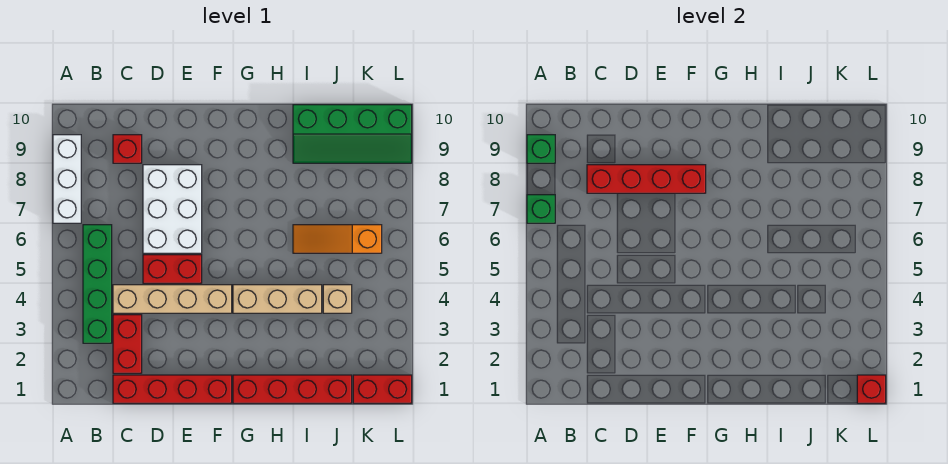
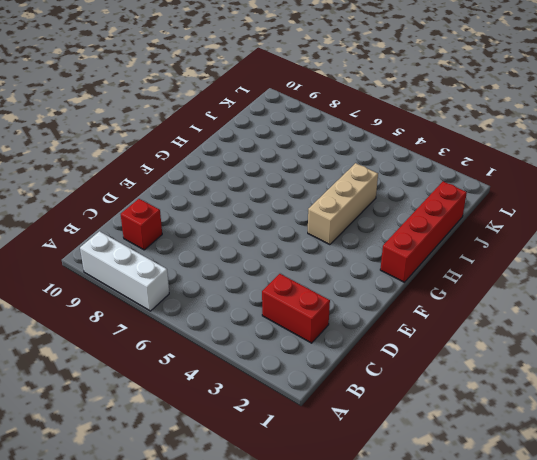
none -> green 1x4 brick [83,225,112,343]
none -> red 1x4 brick [113,375,232,403]
none -> tan 1x4 brick [113,285,232,313]

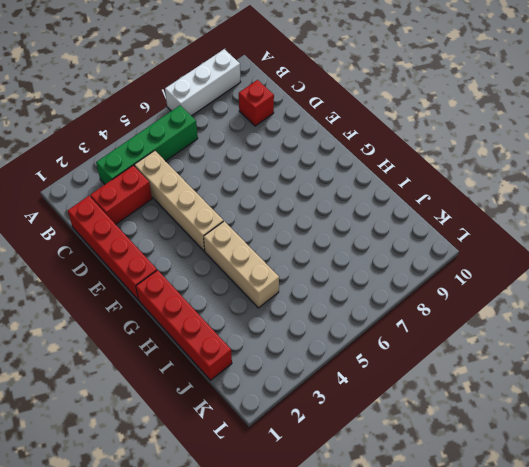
none -> red 1x2 brick [143,255,202,283]
none -> white 2x3 brick [143,165,202,253]
none -> orange 1x3 slope [293,225,382,253]

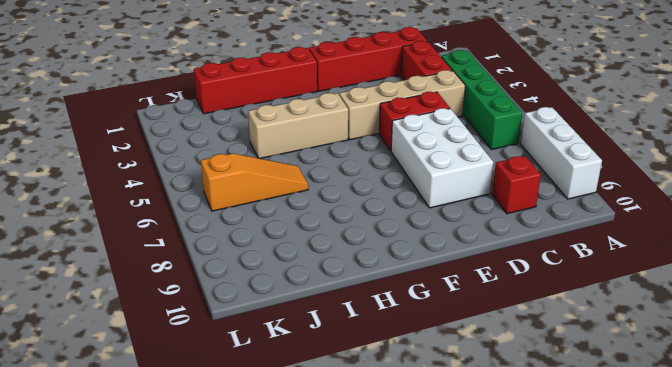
none -> green 2x4 slope [293,105,412,163]
none -> tan 1x1 brick [323,285,352,313]
none -> red 1x2 brick [353,375,412,403]

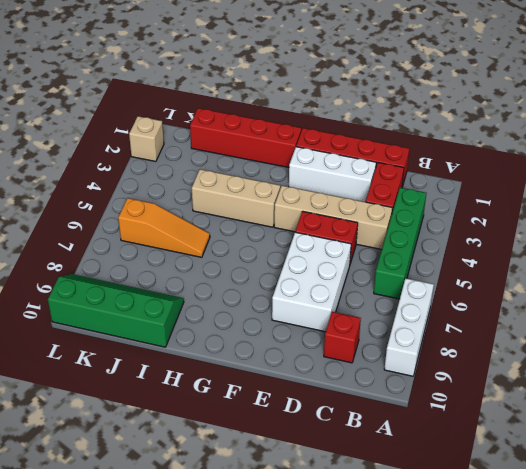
white 1x3 brick [289,147,376,202] -> none
tan 1x1 brick [129,116,164,162] -> tan 1x1 brick moved to [323,285,352,313]
none -> red 1x2 brick [353,375,412,403]
none -> green 1x1 brick [527,195,555,223]
none -> green 1x1 brick [527,135,555,163]

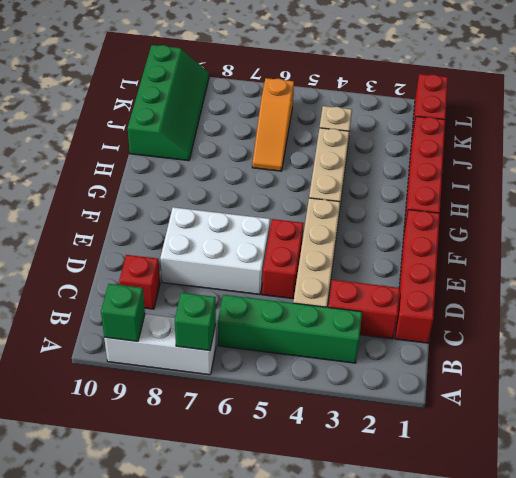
none -> red 1x4 brick [587,165,706,193]
none -> red 1x1 brick [857,375,886,403]

